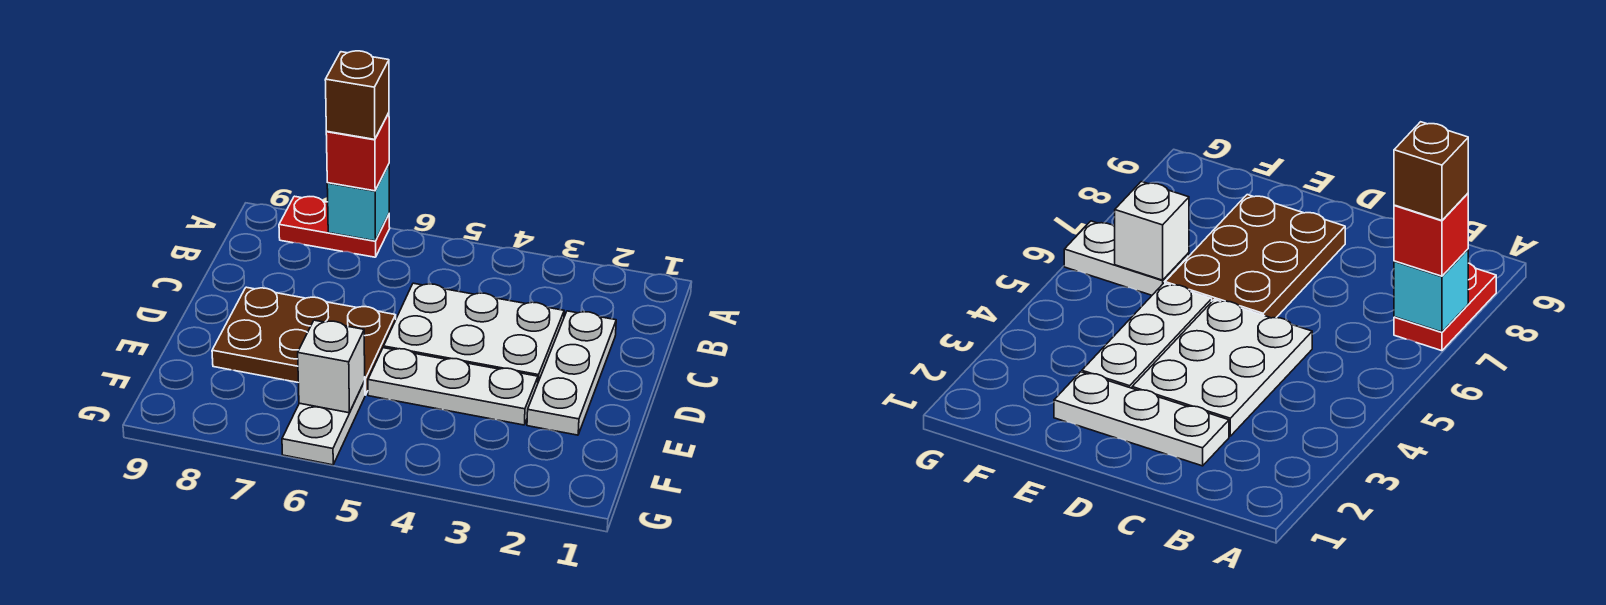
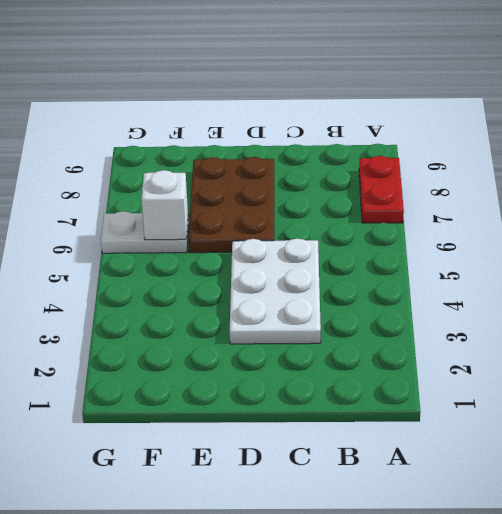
none -> white 1x3 plate [527,311,616,435]
none -> white 1x3 plate [368,348,538,425]

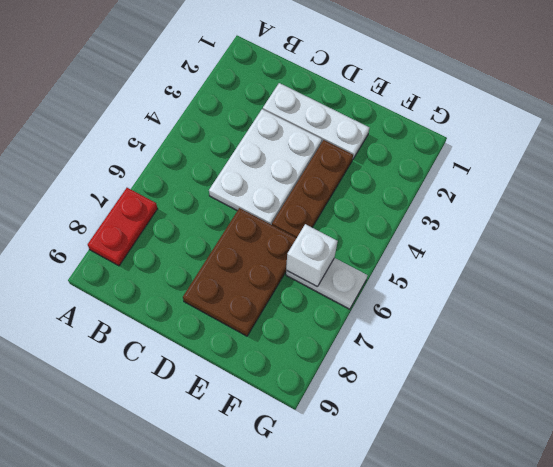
brown 1x3 plate [272,140,353,238] -> white 1x3 plate [368,348,538,425]
none -> cyan 1x1 brick [327,164,389,241]
none -> red 1x1 brick [326,113,389,191]

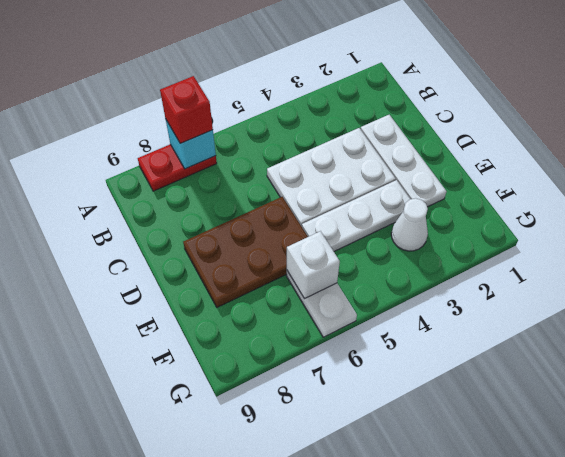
white 1x1 cone [391,198,428,251] -> none
none -> brown 1x1 brick [325,51,389,139]

